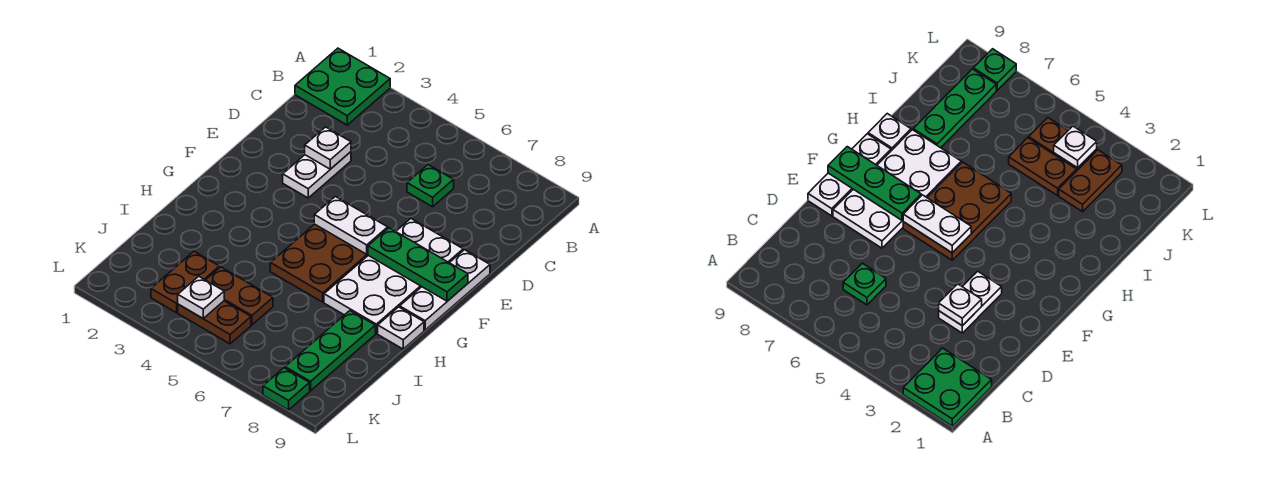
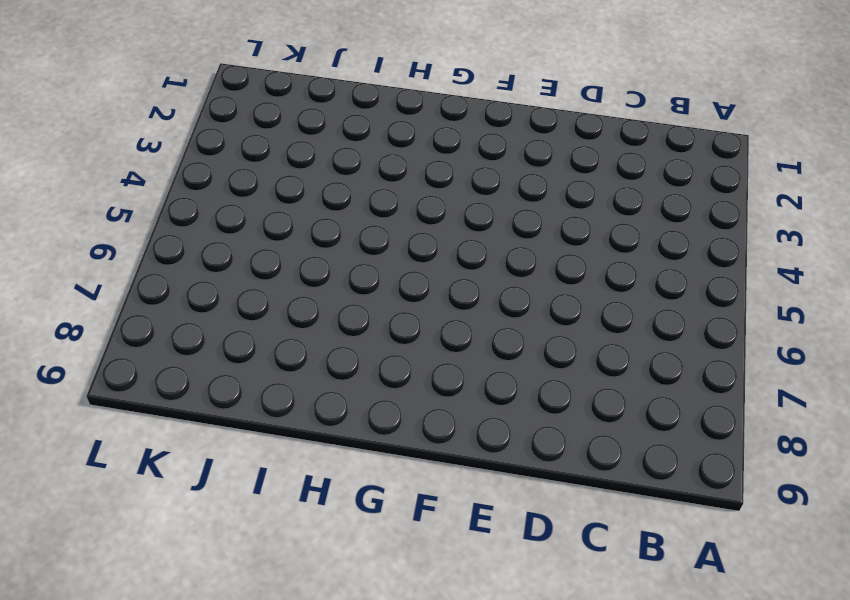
none -> green 2x2 plate [295,48,390,125]
none -> green 1x1 plate [407,165,454,207]
none -> white 1x2 plate [283,152,351,198]

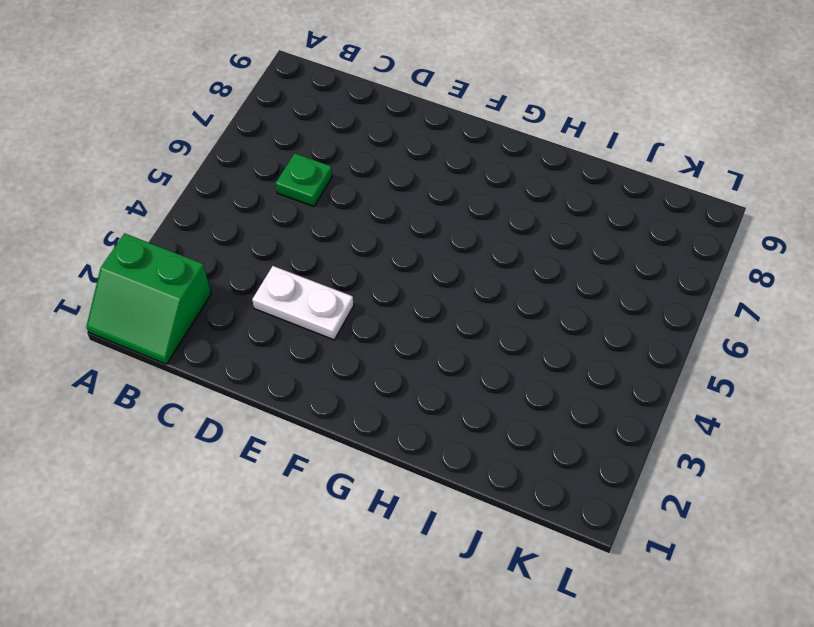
green 2x2 slope [86,233,211,364] -> green 2x2 plate [295,48,390,125]
none -> white 2x4 plate [324,219,463,333]
none -> white 1x3 plate [400,250,490,330]
none -> brown 2x3 plate [270,224,368,302]

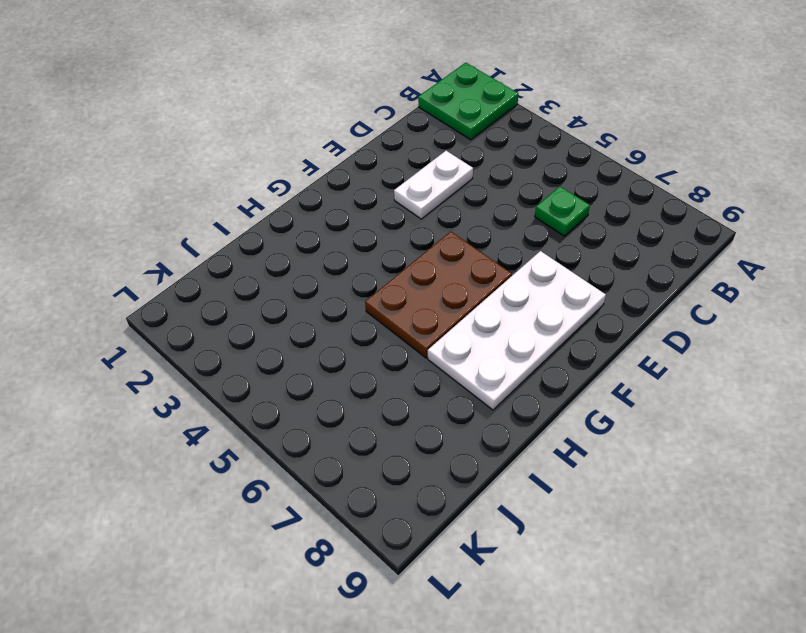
none -> white 1x3 plate [400,250,490,330]
none -> white 1x1 plate [378,307,424,349]
none -> green 1x3 plate [285,311,375,391]

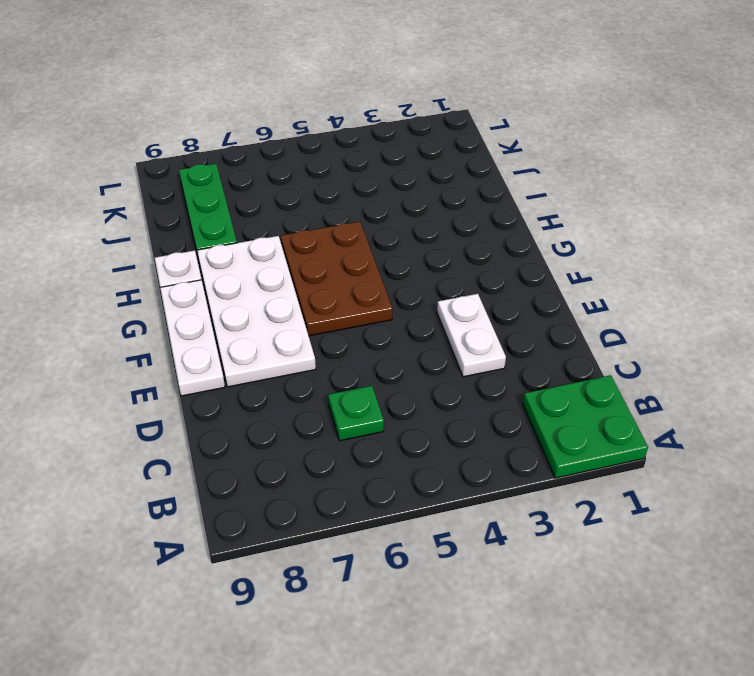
none -> brown 1x2 plate [151,252,219,313]
none -> brown 1x2 plate [206,267,273,325]
none -> brown 1x2 plate [178,301,251,344]

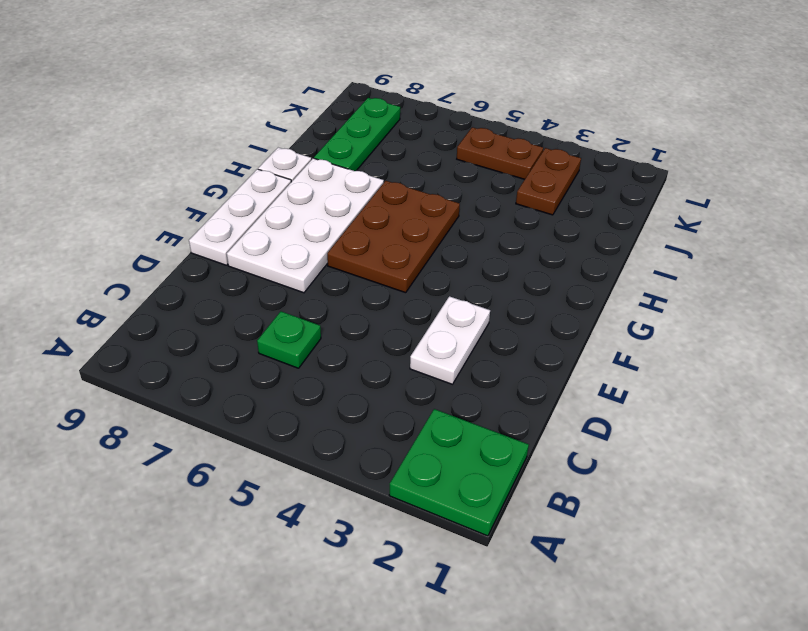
none -> brown 1x2 plate [206,267,273,325]
none -> green 1x1 plate [263,368,310,410]
none -> white 1x1 plate [305,127,351,169]

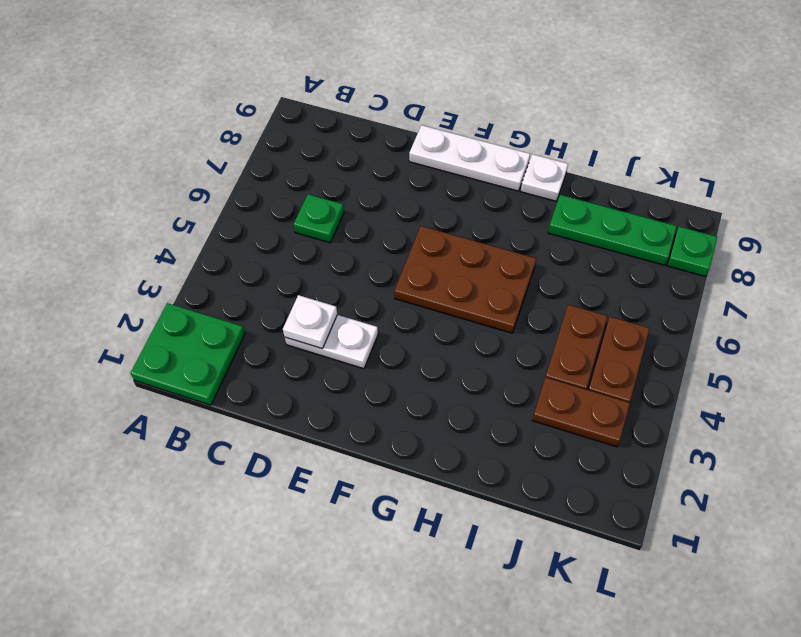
none -> white 2x4 plate [324,219,463,333]
none -> white 1x2 plate [314,197,388,254]
none -> green 1x3 plate [368,228,468,301]

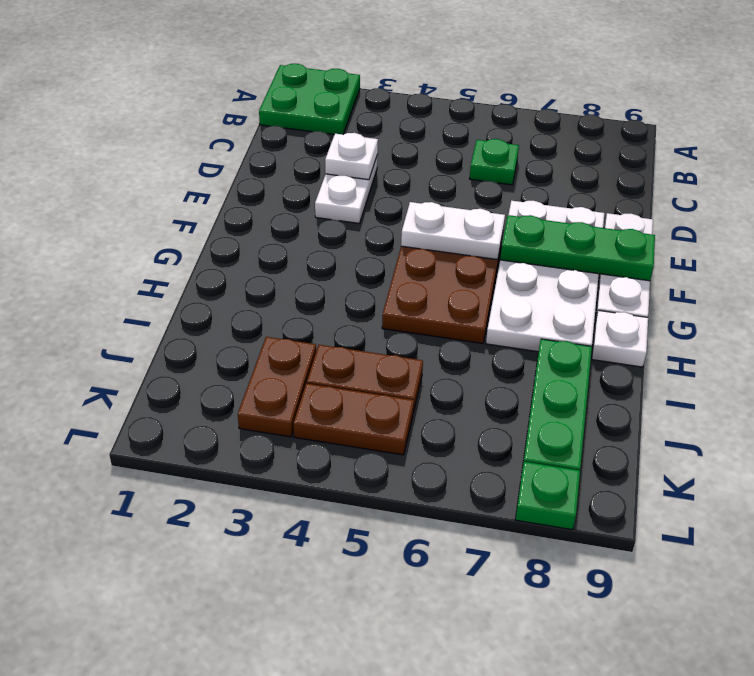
none -> white 1x1 plate [178,276,224,318]

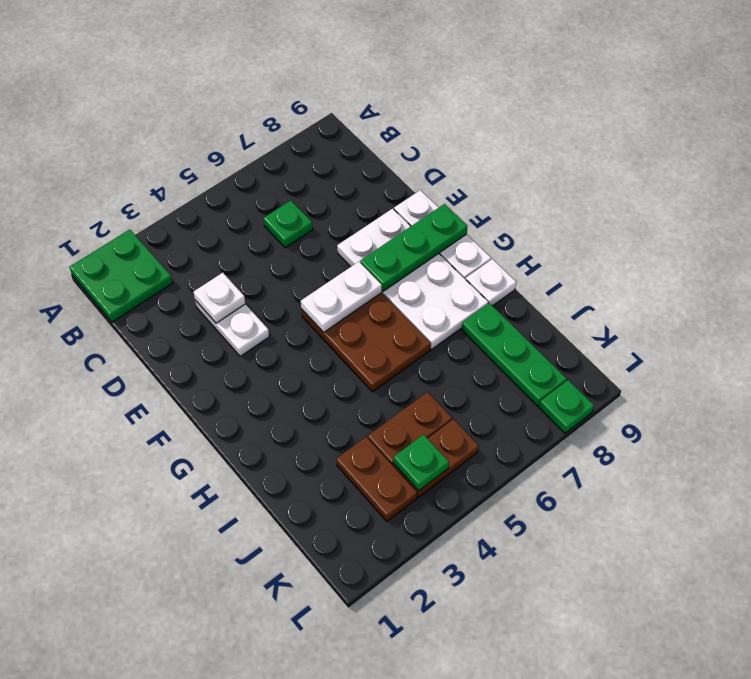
green 1x1 plate [394,435,449,491] -> white 1x1 plate [178,276,224,318]

